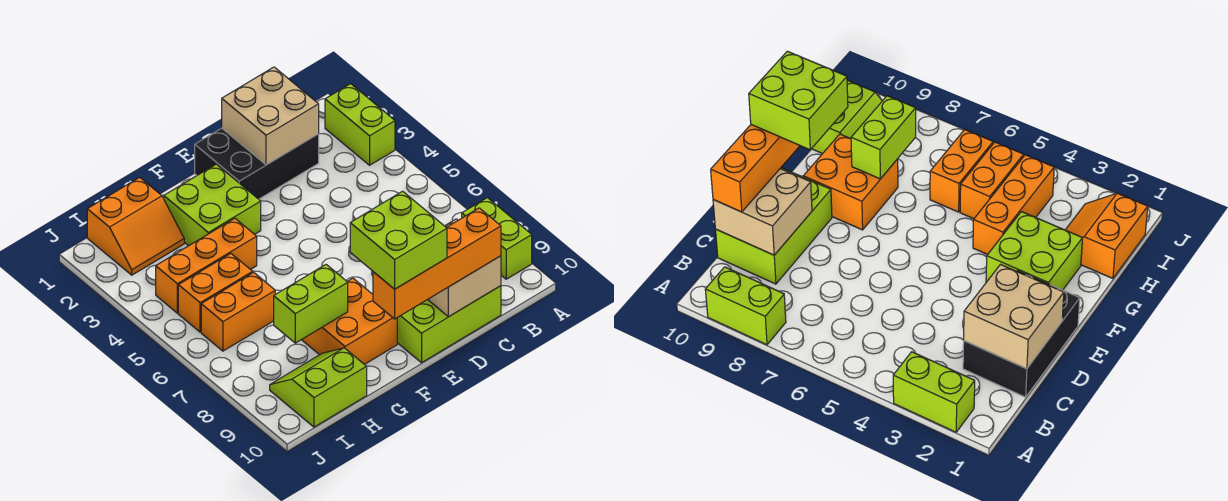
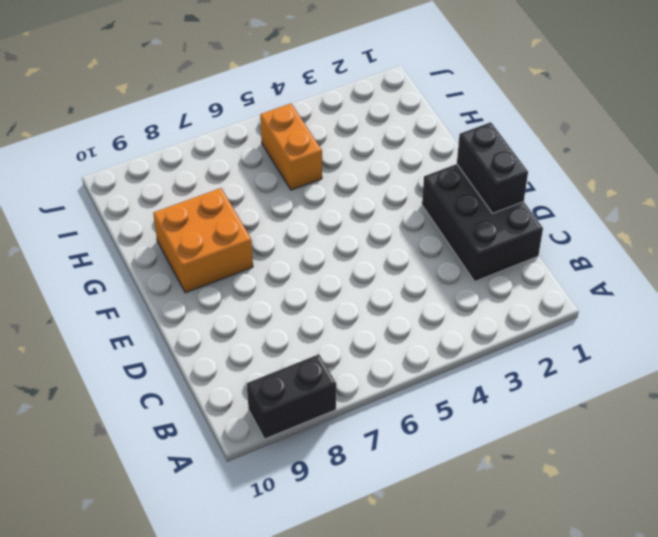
black 1x2 brick [247,354,336,439] -> lime 1x2 brick [462,198,532,279]
black 1x2 brick [457,122,528,213] -> tan 2x2 brick [222,67,319,165]
none -> lime 1x2 brick [325,84,395,165]
none -> lime 2x3 brick [397,286,501,363]
none -> lime 2x2 brick [164,164,261,246]

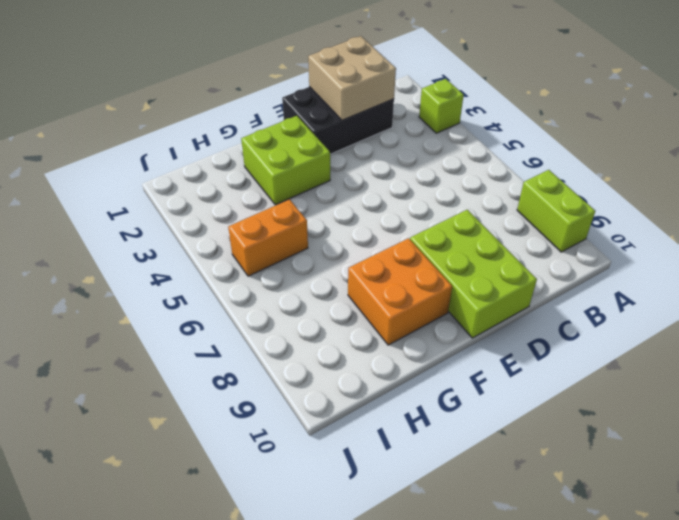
lime 1x1 brick [419,79,464,133] -> lime 1x2 brick [325,84,395,165]
lime 2x3 brick [410,210,537,338] -> lime 2x3 brick turned to [397,286,501,363]
none -> orange 1x3 brick [156,218,257,313]
none -> orange 2x2 slope [87,177,184,275]
none -> orange 1x2 brick [201,272,275,351]

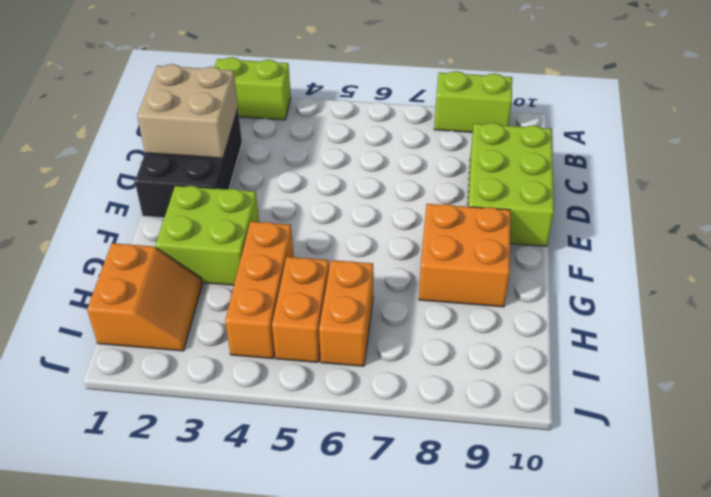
none -> lime 2x2 slope [270,348,367,427]
none -> tan 2x2 brick [428,219,501,317]
none -> lime 1x2 brick [274,265,348,343]

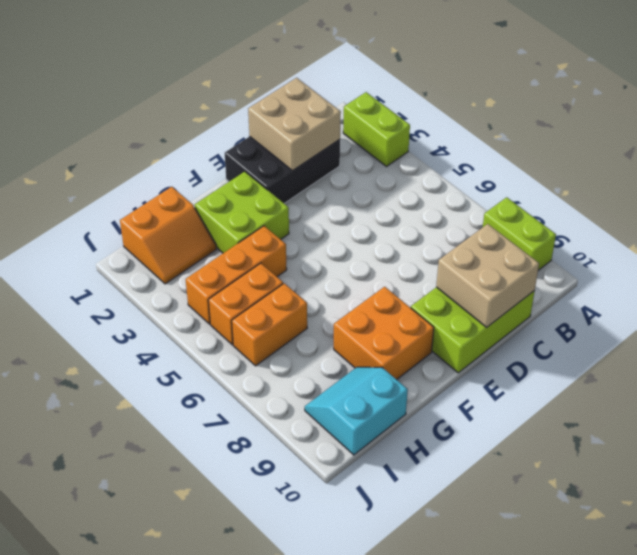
cyan 2x2 slope [305,367,408,455] -> lime 2x2 slope [270,348,367,427]
none -> lime 1x2 brick [274,265,348,343]
none -> orange 1x4 brick [373,208,501,319]
none -> lime 2x2 brick [350,191,447,289]

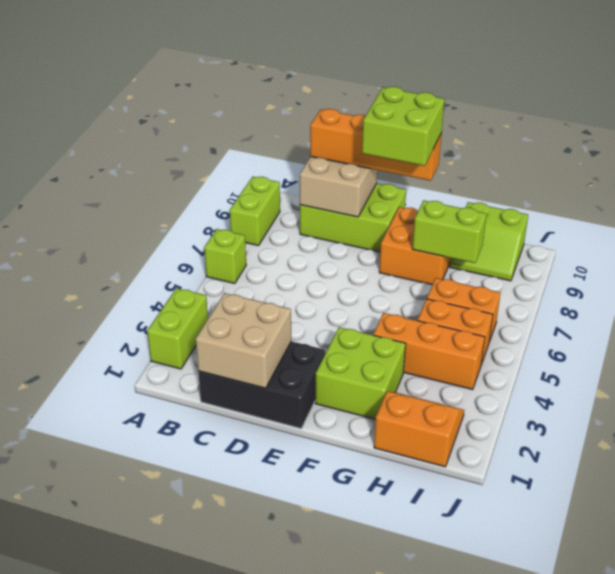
lime 1x1 brick [204,229,246,283] -> none

